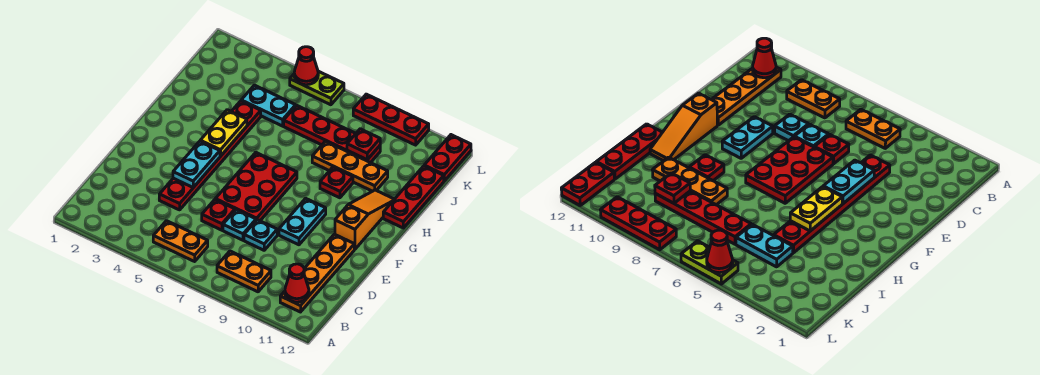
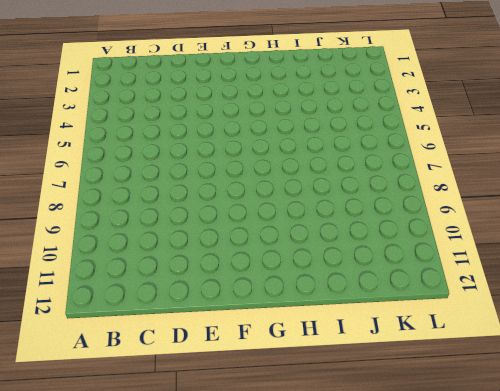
none -> orange 1x2 plate [153,221,208,261]
none -> orange 1x2 plate [217,251,271,292]
none -> orange 1x4 plate [280,234,354,312]

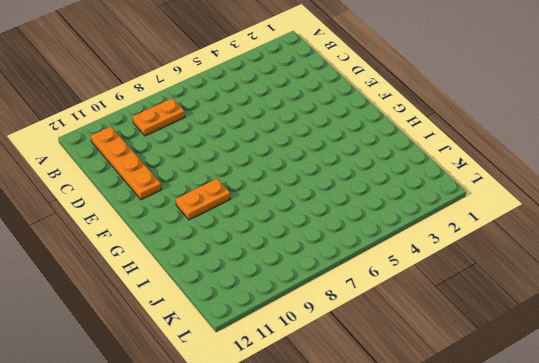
orange 1x2 plate [176,179,230,220] -> orange 1x2 plate moved to [153,221,208,261]
none -> red 1x6 plate [159,101,261,210]
none -> red 1x1 plate [202,200,235,230]
none -> cyan 1x1 plate [223,210,256,240]

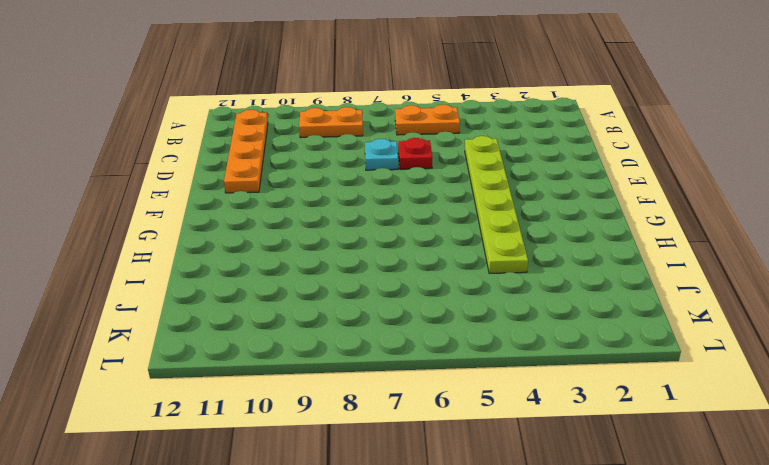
lime 1x6 plate [465,136,528,274] -> red 1x6 plate [159,101,261,210]
none -> cyan 1x1 plate [244,220,277,250]
none -> red 2x3 plate [215,153,297,221]
none -> cyan 1x2 plate [279,198,326,245]

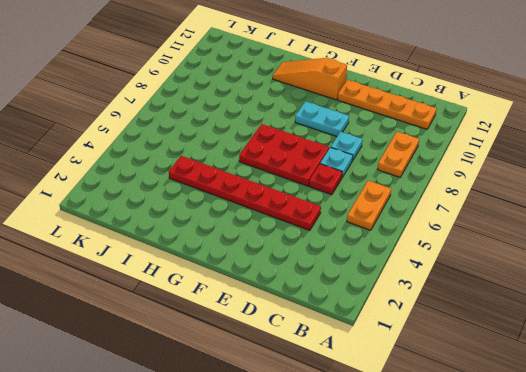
none -> red 1x1 plate [320,167,353,198]
none -> red 1x3 plate [383,166,444,228]
none -> orange 1x3 plate [312,141,388,191]

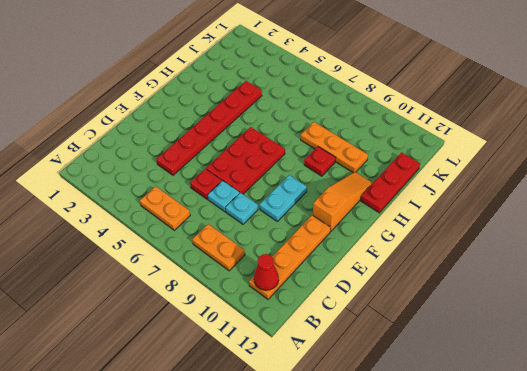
none -> cyan 1x2 plate [241,85,296,126]
none -> red 1x4 plate [284,105,380,163]
none -> red 1x2 plate [424,135,471,181]

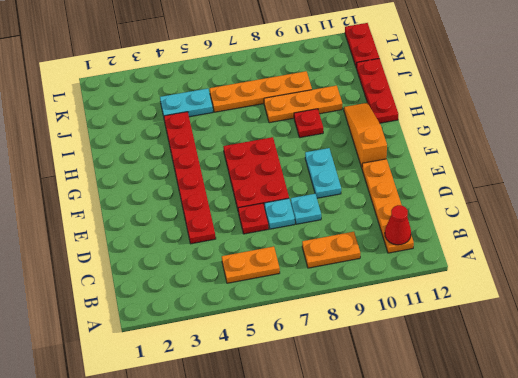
orange 1x4 plate [210,71,312,112] -> red 1x4 plate [284,105,380,163]
none -> lime 1x2 plate [290,71,344,105]
none -> red 1x3 plate [353,94,429,145]
none -> cyan 1x2 plate [173,141,220,187]

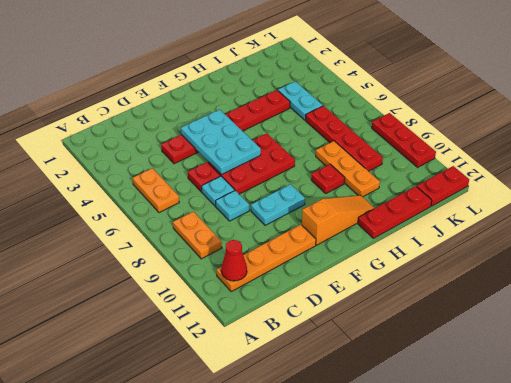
cyan 2x3 plate [181,110,261,175] -> cyan 1x2 plate [173,141,220,187]
none -> lime 1x2 plate [290,71,344,105]
none -> yellow 1x2 plate [200,110,247,156]
none -> red 1x1 plate [347,129,380,160]

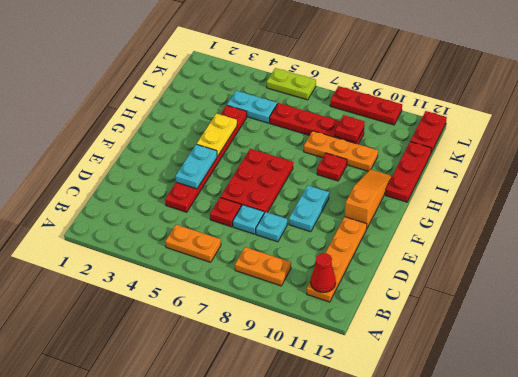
none -> red 1x1 cone [294,47,318,85]

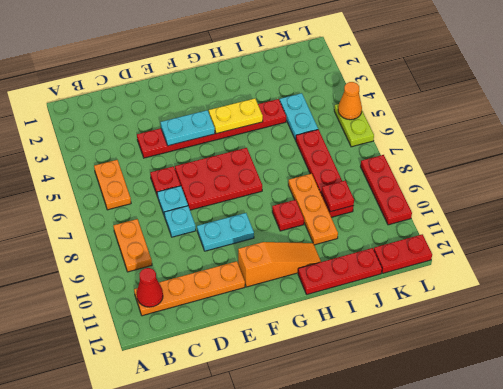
orange 1x1 cone [338,82,362,120] -> red 1x1 cone [294,47,318,85]

